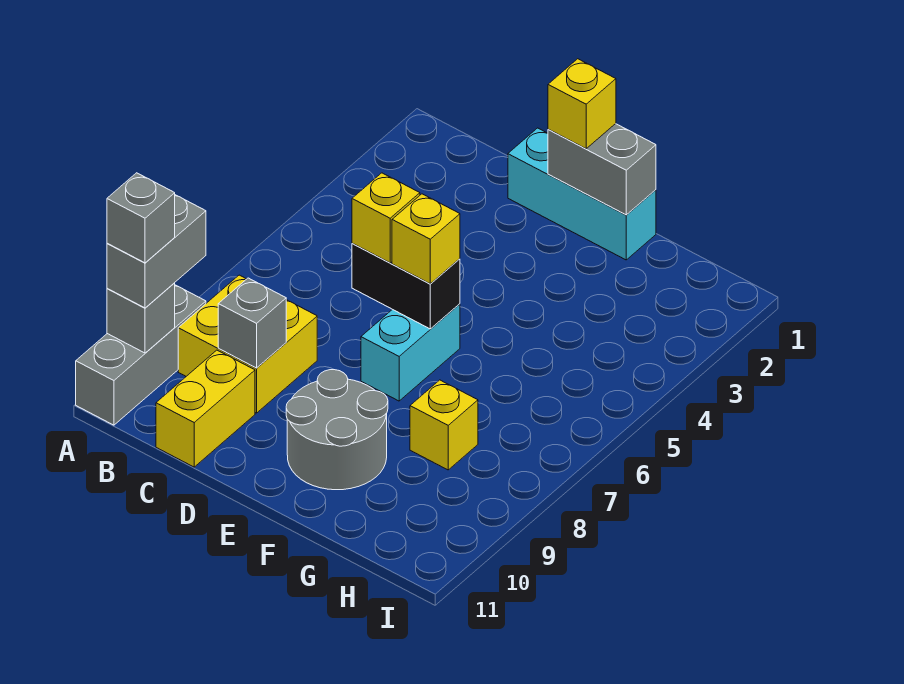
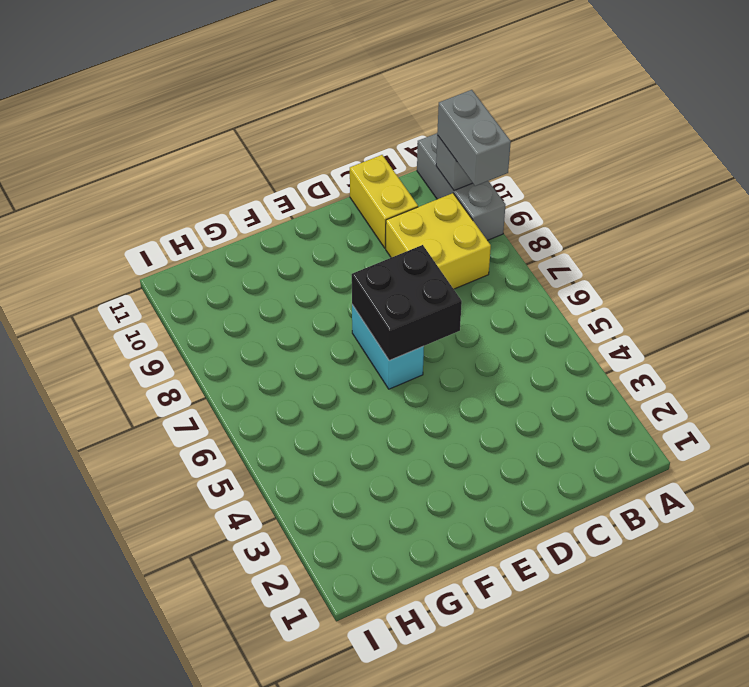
black 2x2 brick [352,245,462,360] -> black 1x2 brick [352,244,460,329]
none -> cyan 1x3 brick [508,128,656,260]
none -> grey 2x2 round brick [286,370,388,490]
none -> yellow 1x1 brick [410,380,478,470]

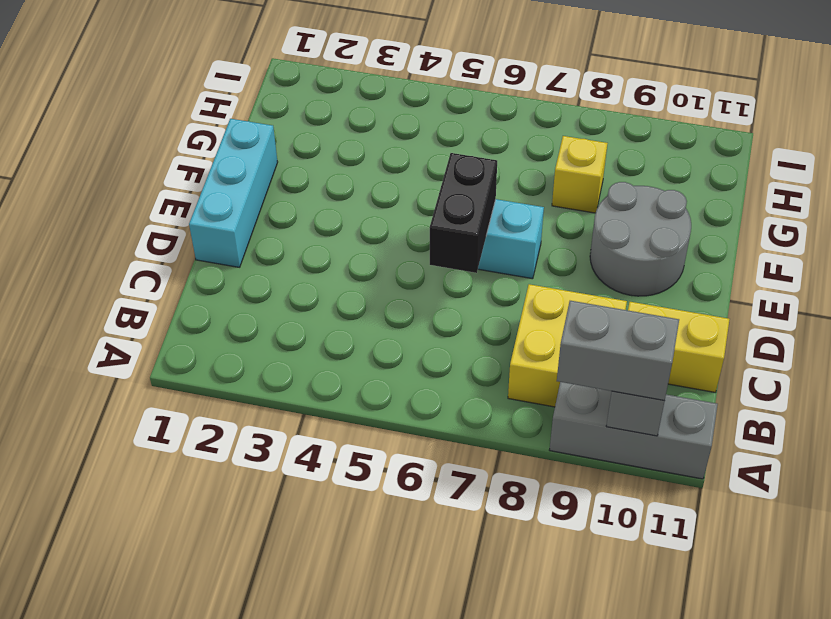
none -> grey 1x1 brick [218,278,286,368]
none -> grey 1x2 brick [548,124,656,215]
none -> yellow 1x1 brick [352,173,420,263]

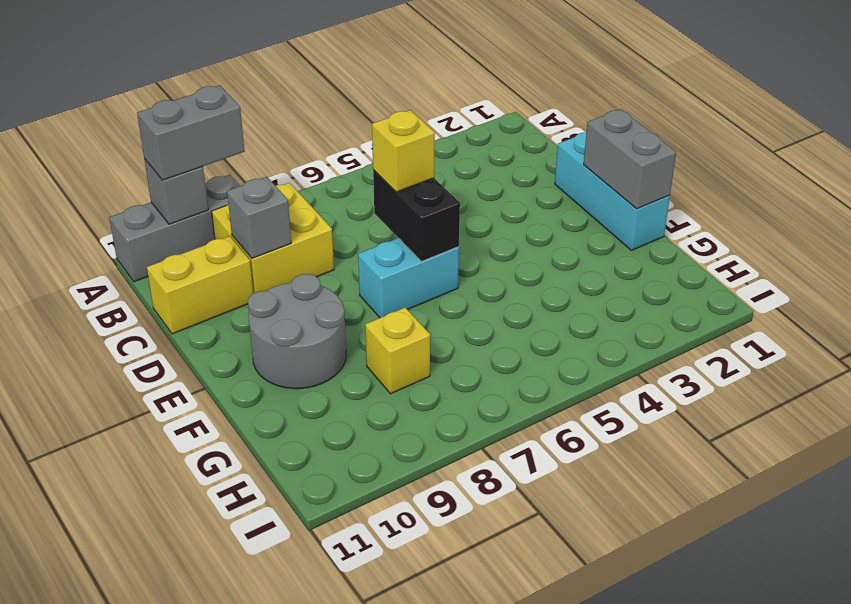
none -> yellow 1x1 brick [548,59,616,149]
none -> yellow 1x1 brick [392,194,460,284]
none -> grey 1x1 brick [107,173,175,263]

